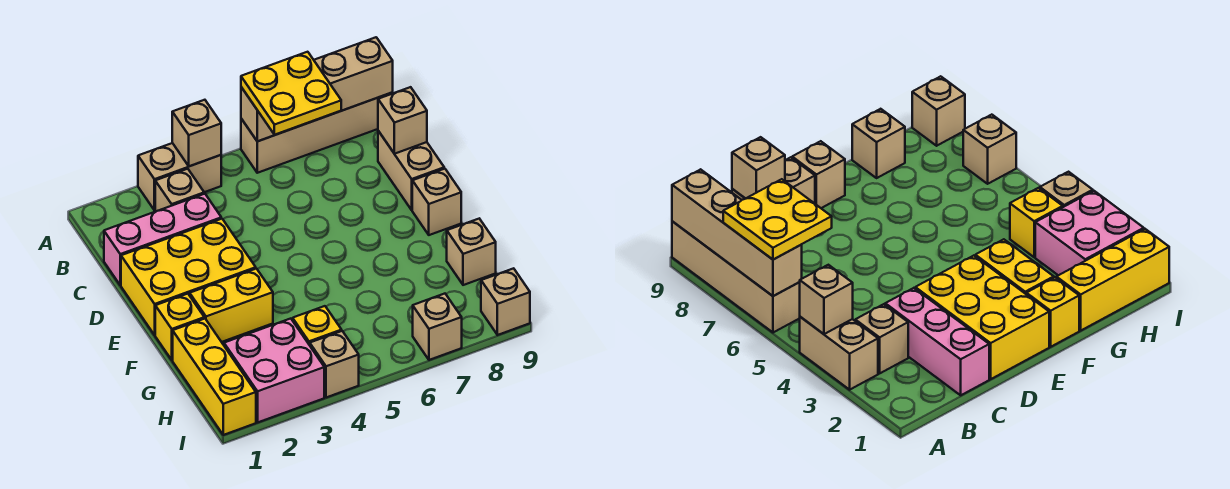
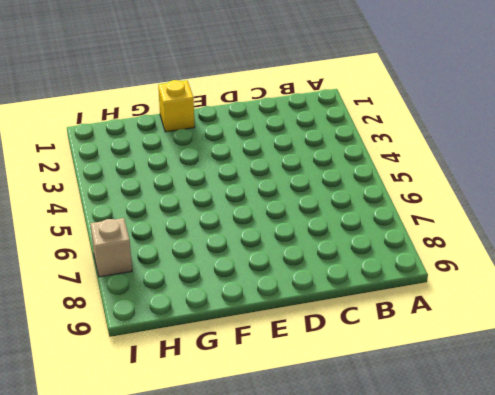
none -> tan 1x2 brick [138,143,221,210]
none -> tan 1x4 brick [241,92,393,173]
none -> tan 1x1 brick [155,169,204,212]

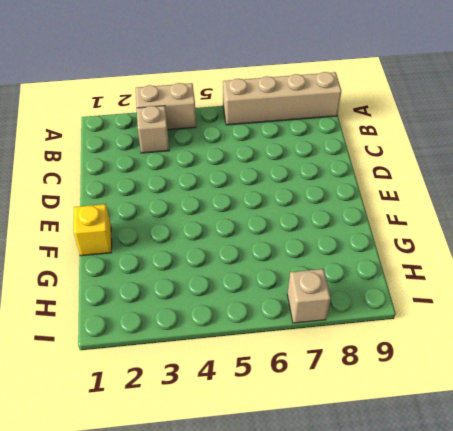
none -> pink 1x3 brick [104,194,221,285]
none -> tan 1x2 brick [378,131,444,210]
none -> yellow 2x3 brick [121,219,256,335]

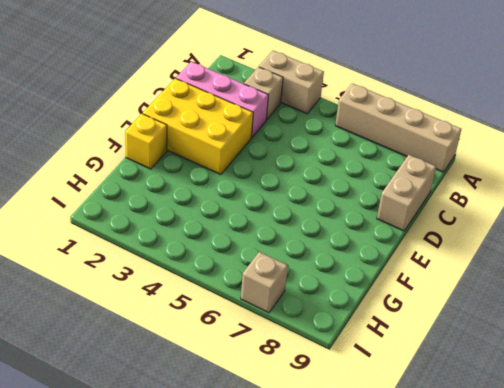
none -> tan 1x1 brick [412,169,461,235]
none -> yellow 1x2 brick [190,269,273,342]
none -> yellow 1x3 brick [173,319,256,435]

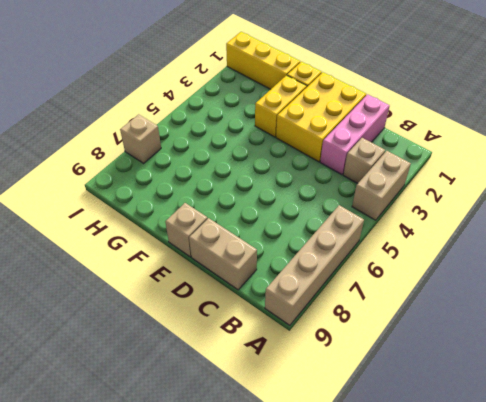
none -> tan 1x1 brick [447,219,496,285]
none -> pink 2x2 brick [224,319,324,422]
none -> yellow 1x1 brick [293,306,342,345]

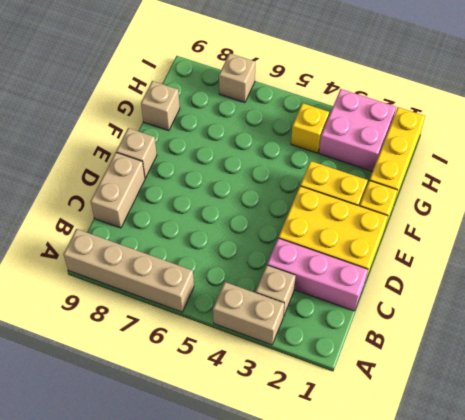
none -> tan 1x1 brick [310,331,359,398]
none -> tan 1x1 brick [481,268,530,335]
none -> tan 1x1 brick [172,100,221,166]

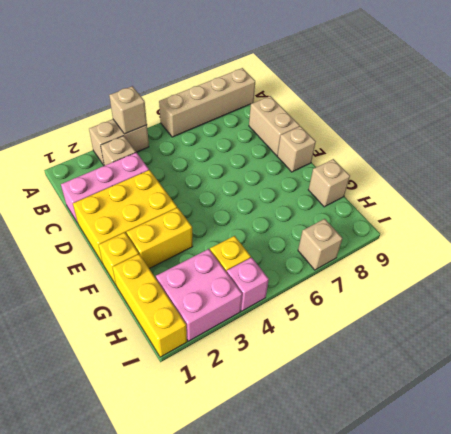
pink 1x1 brick [227,257,269,311] -> tan 1x1 brick [310,331,359,398]
none -> tan 1x1 brick [481,268,530,335]
none -> tan 1x4 brick [241,37,393,141]
none -> tan 1x1 brick [378,87,427,154]

